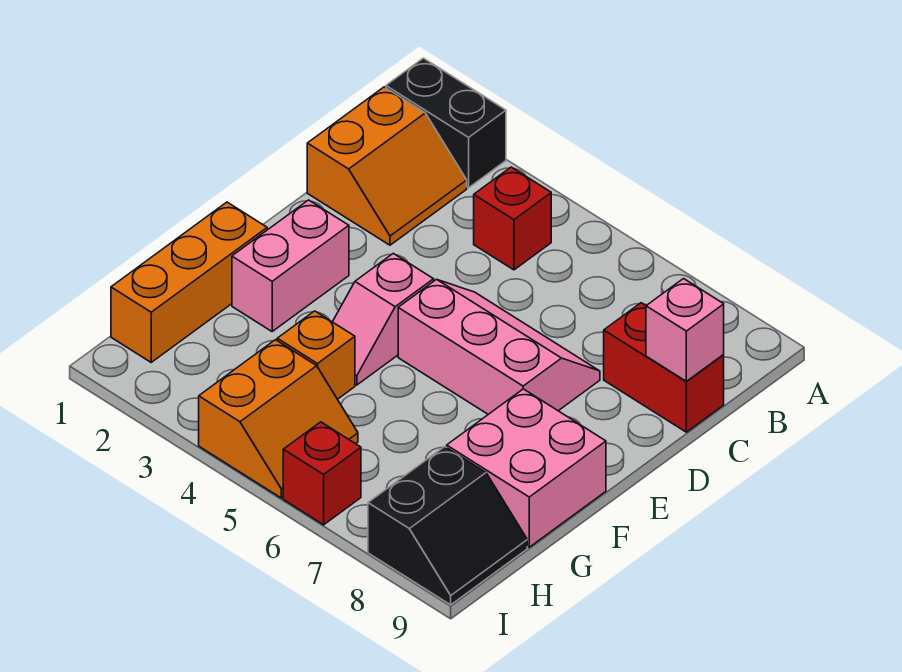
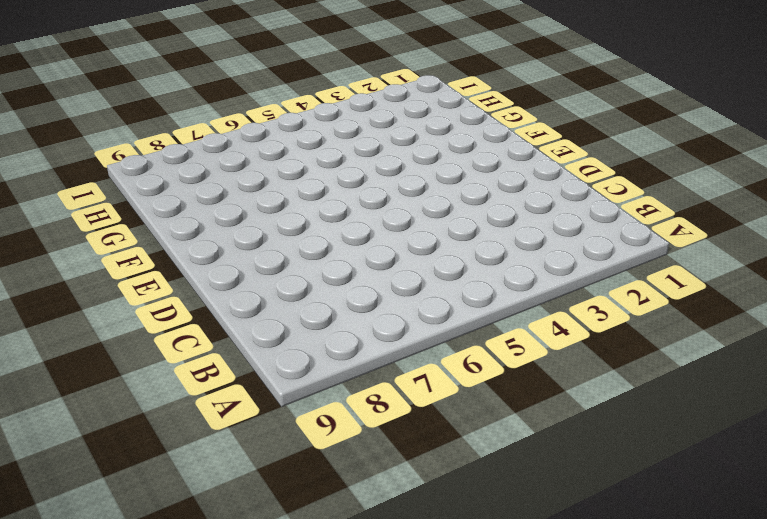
none -> black 1x2 brick [386,58,506,188]
none -> orange 2x2 slope [307,87,467,245]
none -> red 1x1 brick [474,167,551,270]

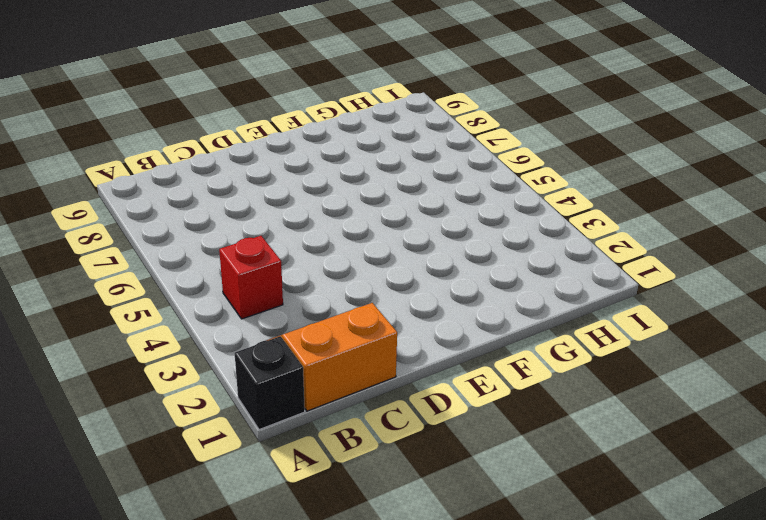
black 1x1 brick [235,336,305,430] -> black 1x2 brick [386,58,506,188]
none -> red 1x2 brick [604,303,724,432]
none -> pink 2x3 slope [398,279,600,414]
none -> pink 1x2 brick [232,200,349,331]

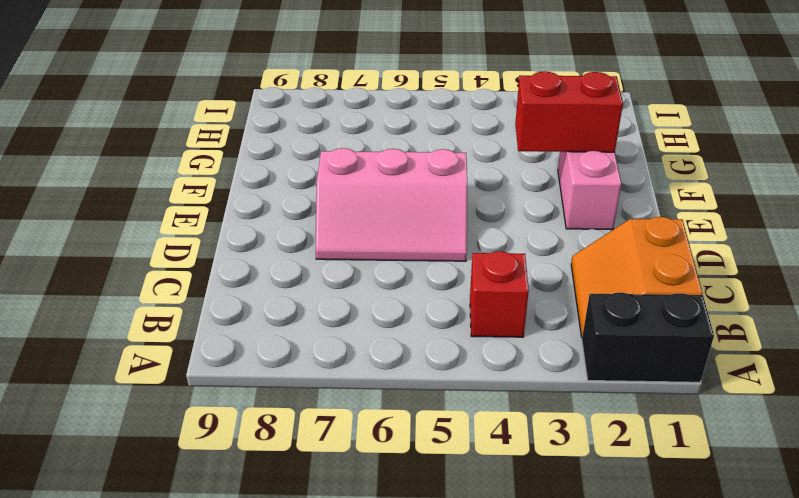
red 1x2 brick [515,71,623,152] -> red 1x2 brick moved to [604,303,724,432]
none -> pink 1x2 slope [333,253,434,385]
none -> orange 1x3 brick [111,202,267,362]
none -> pink 2x2 brick [447,389,606,547]

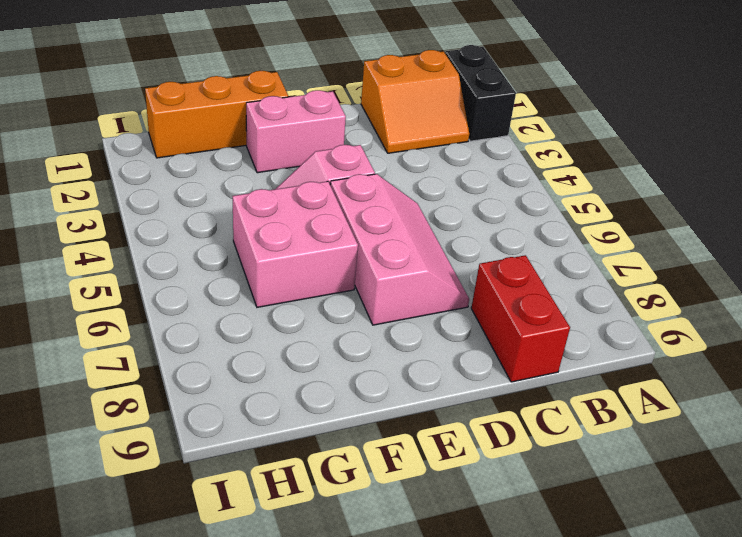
pink 2x2 brick [232,181,358,307] -> pink 2x2 brick moved to [447,389,606,547]
none -> red 1x1 brick [474,167,551,270]
none -> orange 1x1 brick [277,311,355,399]
none -> orange 2x2 slope [199,340,358,498]

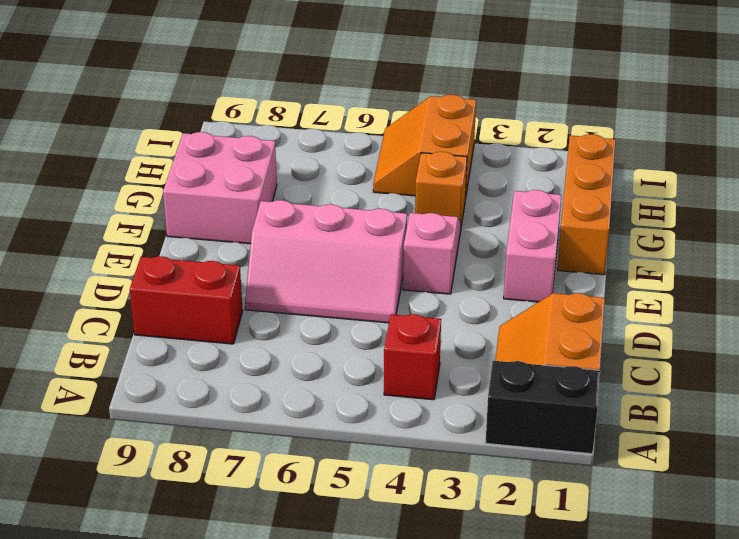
none -> black 2x2 slope [368,447,527,605]
none -> red 1x1 brick [283,422,361,525]
none -> pink 1x1 brick [646,279,724,381]

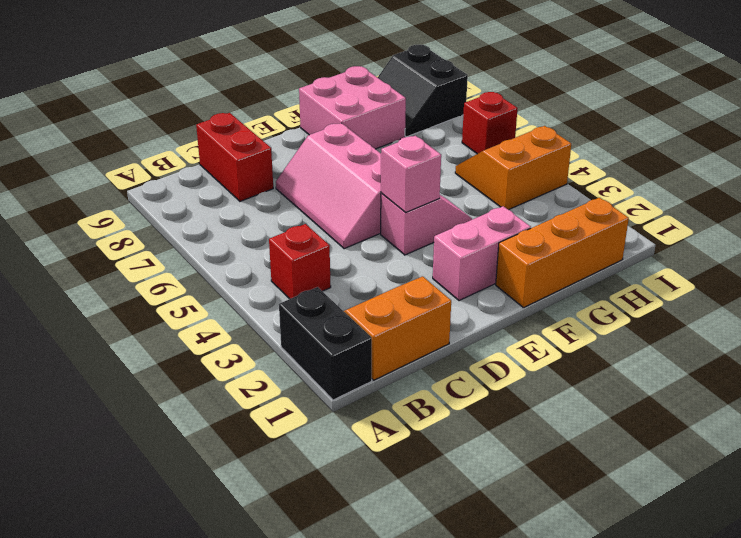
pink 1x1 brick [381,136,441,213] -> pink 1x1 brick moved to [646,279,724,381]
black 2x2 slope [377,45,468,137] -> black 2x2 slope turned to [368,447,527,605]
none -> orange 1x1 brick [277,311,355,399]

